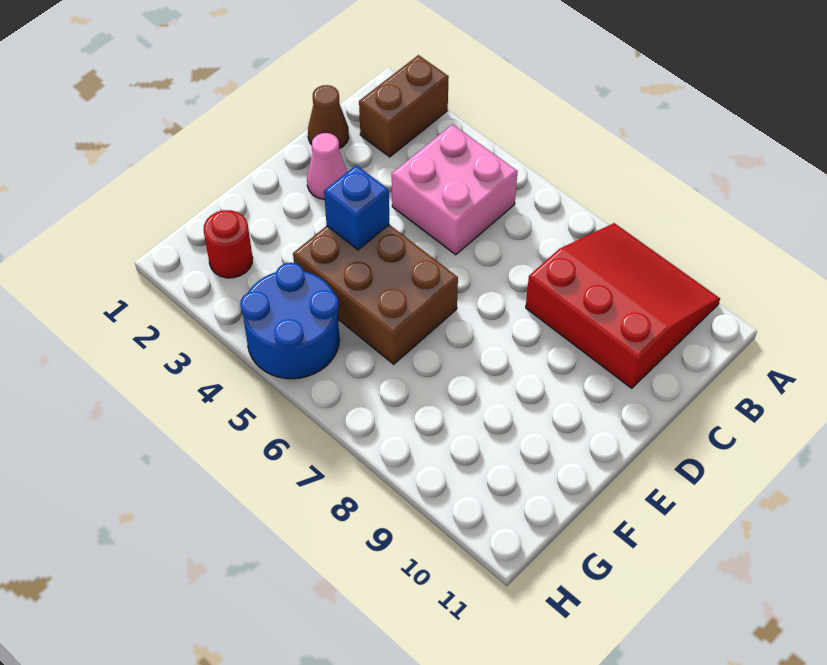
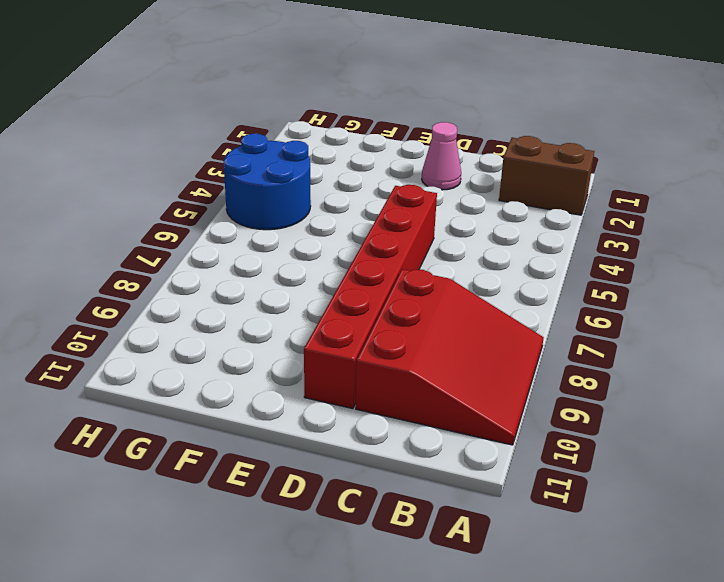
red 1x6 brick [304,185,437,409] -> none
none -> pink 2x2 brick [392,124,518,255]
none -> brown 1x1 cone [308,85,349,149]

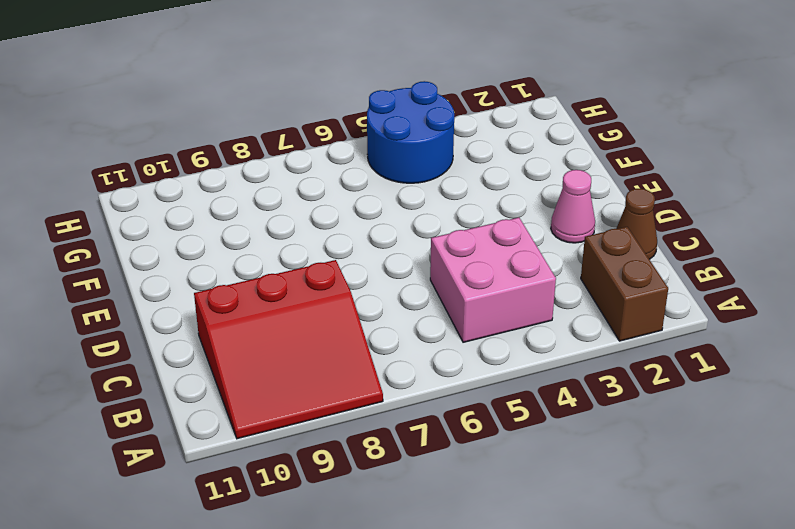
none -> brown 2x3 brick [293,225,458,364]
none -> red 1x1 round brick [204,210,253,278]

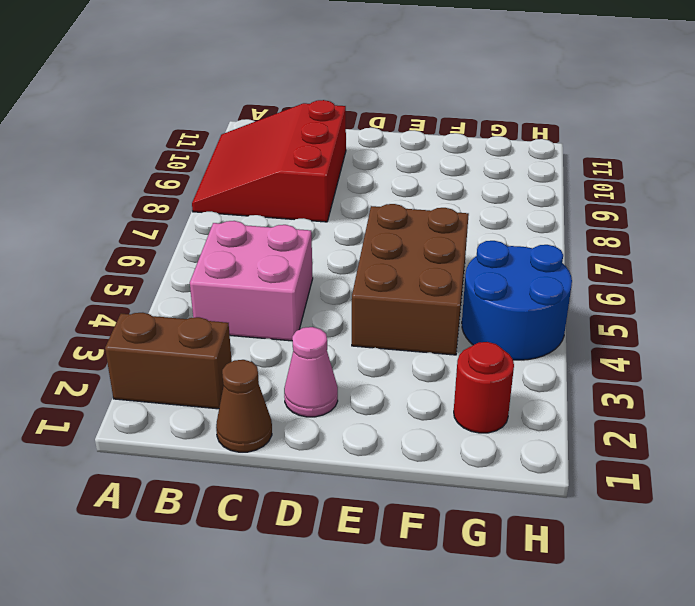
none -> blue 1x1 brick [324,165,389,250]

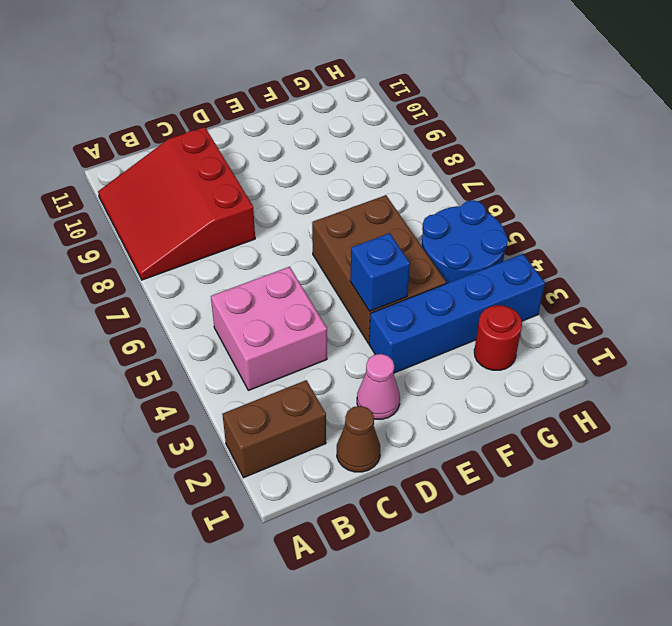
blue 1x4 brick [369,254,545,373] -> none

